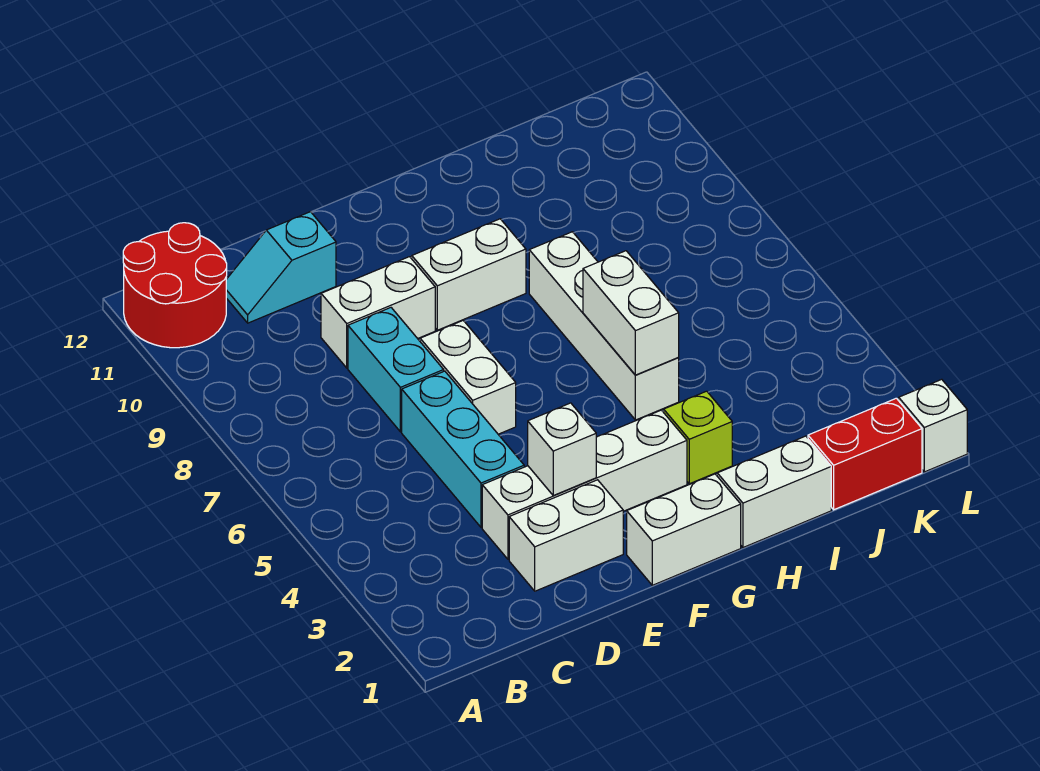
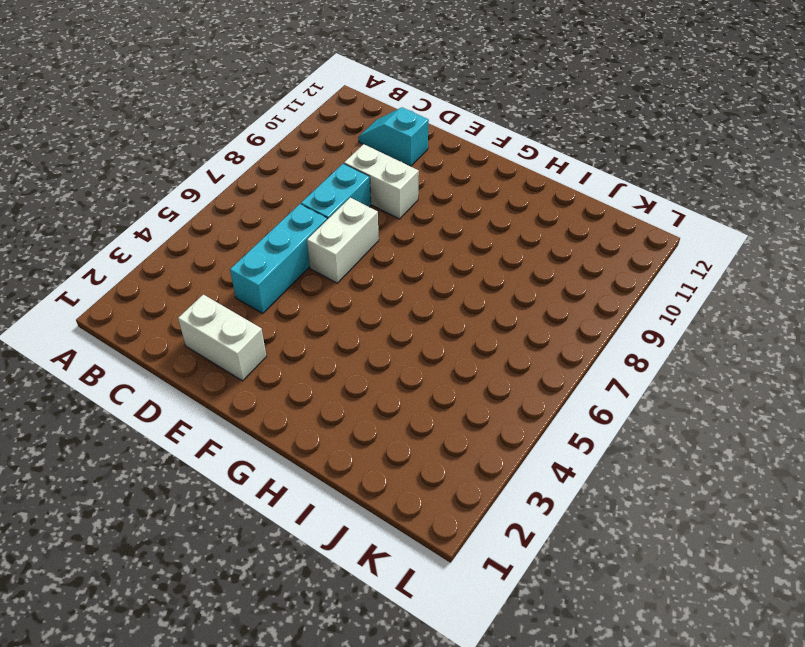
none -> red 2x2 round brick [123,223,227,348]
none -> white 1x4 brick [482,410,687,559]
none -> white 1x2 brick [627,474,741,585]

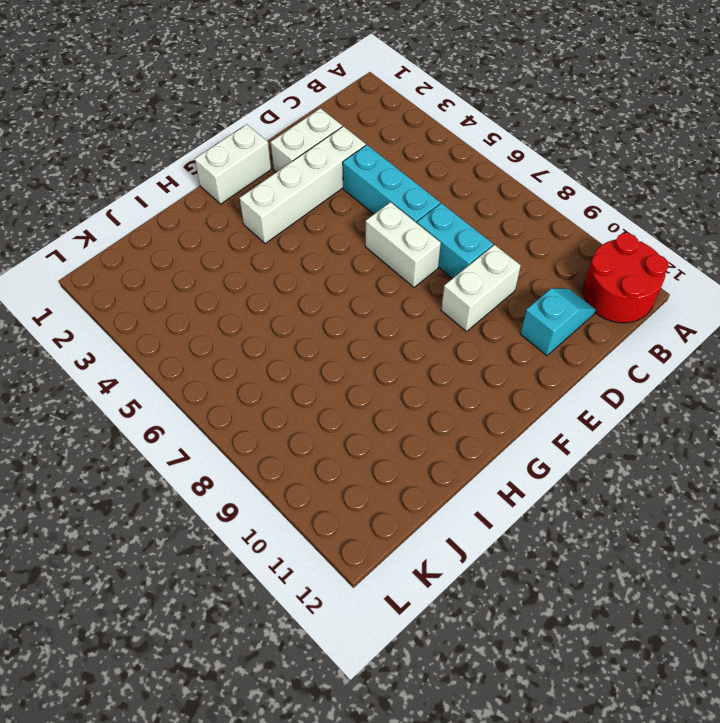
none -> white 1x2 brick [412,219,526,330]
none -> white 1x2 brick [717,436,831,548]
none -> lime 1x1 brick [664,391,732,484]

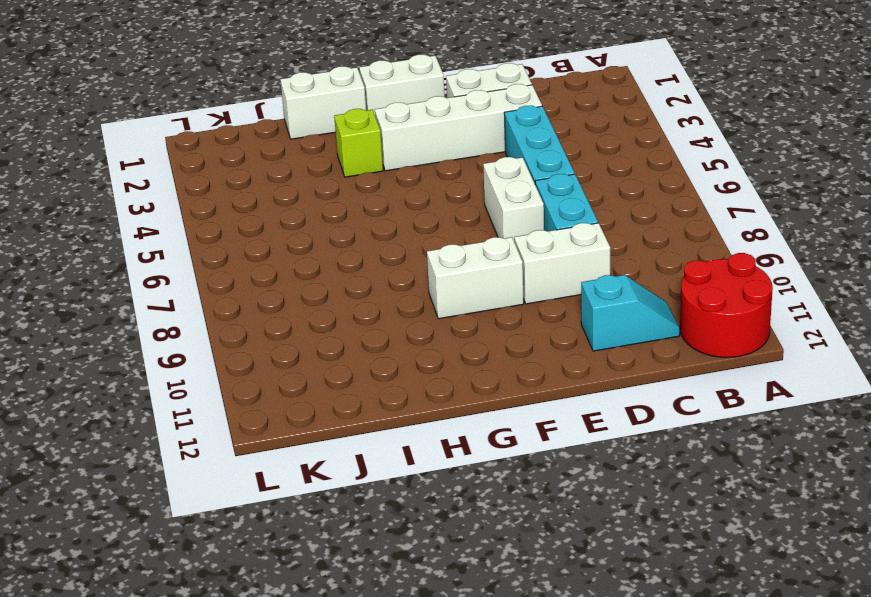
none -> white 1x4 brick [529,232,679,420]
none -> red 1x2 brick [808,398,922,510]
none -> white 1x1 brick [899,379,967,472]

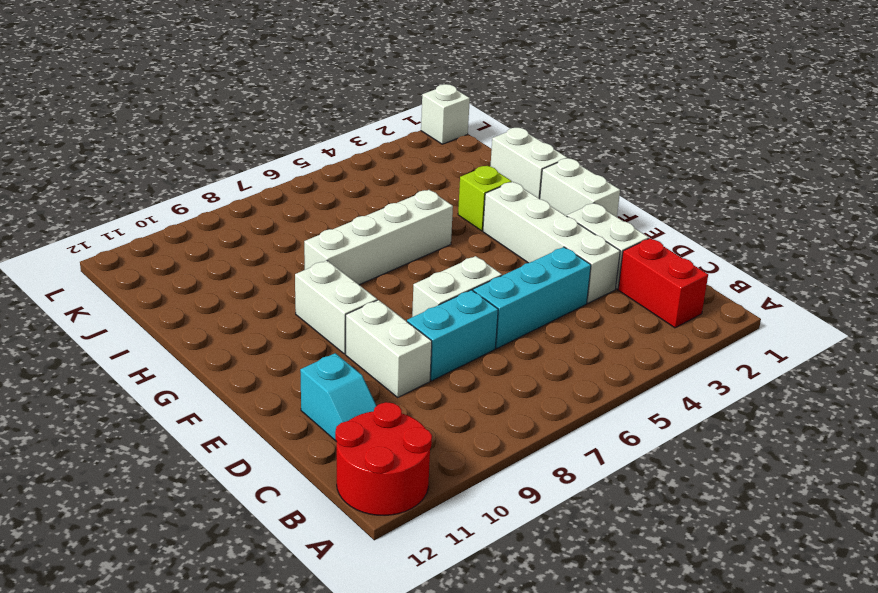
red 1x2 brick [618,238,708,328] -> red 1x2 brick moved to [808,398,922,510]
none -> white 1x1 brick [528,403,596,495]
none -> white 1x2 brick [583,251,679,375]

